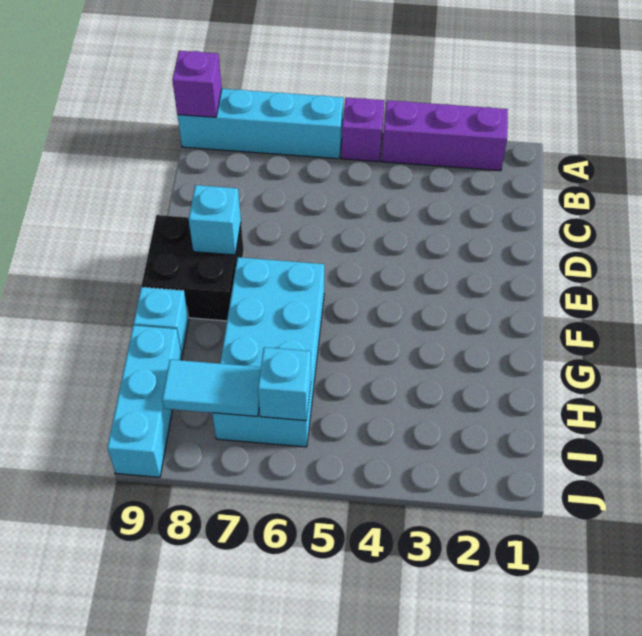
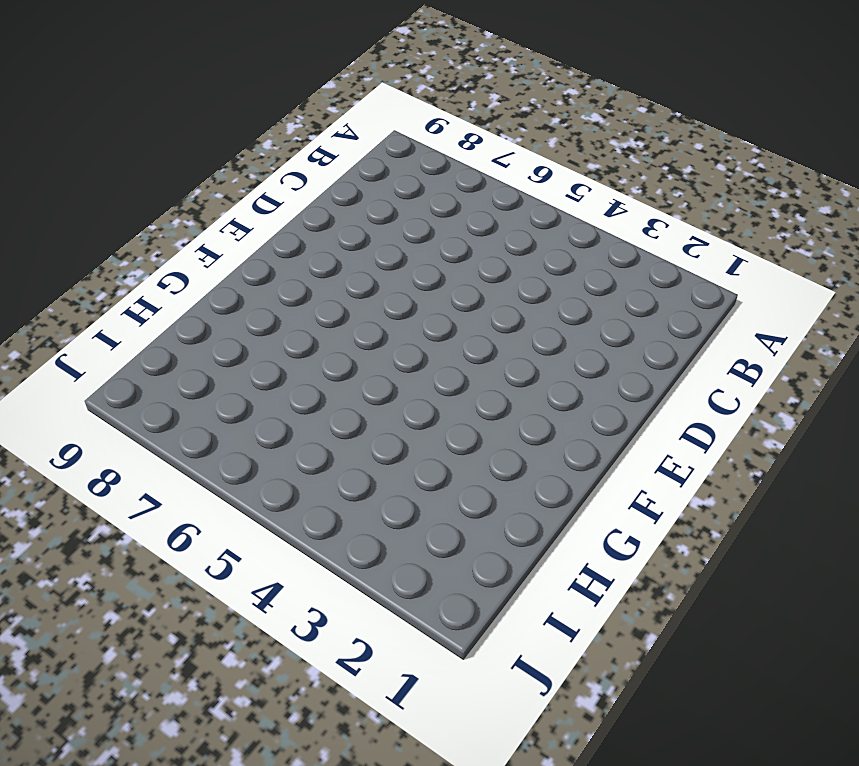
none -> purple 1x3 brick [382,100,508,171]
none -> purple 1x1 brick [341,97,384,162]

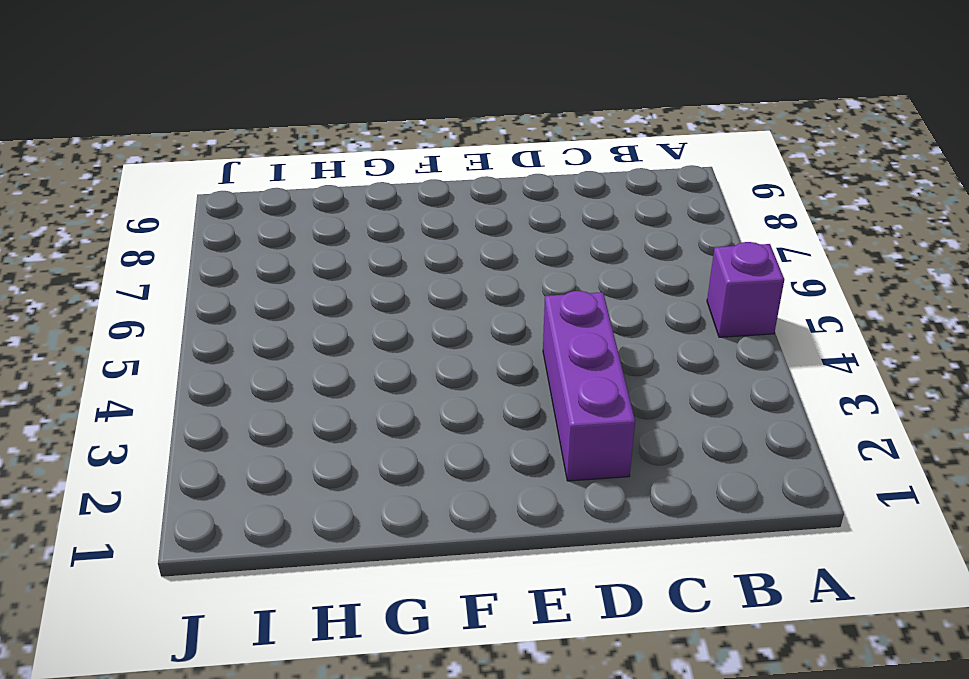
purple 1x3 brick [543,291,635,481] -> purple 1x3 brick moved to [382,100,508,171]
none -> cyan 1x4 brick [177,89,344,159]
none -> black 2x2 brick [142,215,244,321]

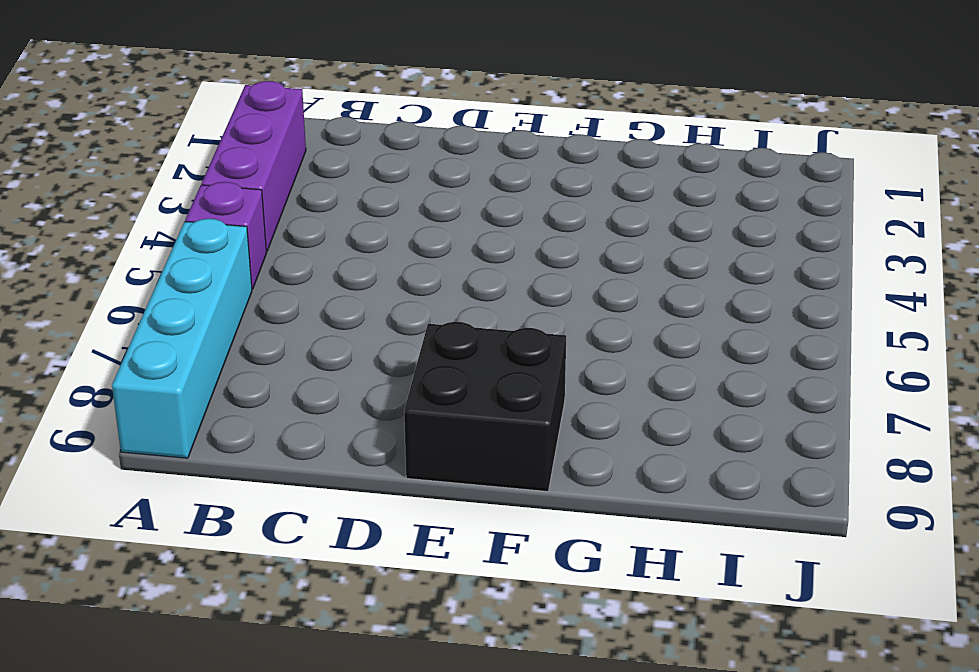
none -> cyan 2x4 brick [212,257,324,447]
none -> cyan 1x1 brick [134,287,189,354]

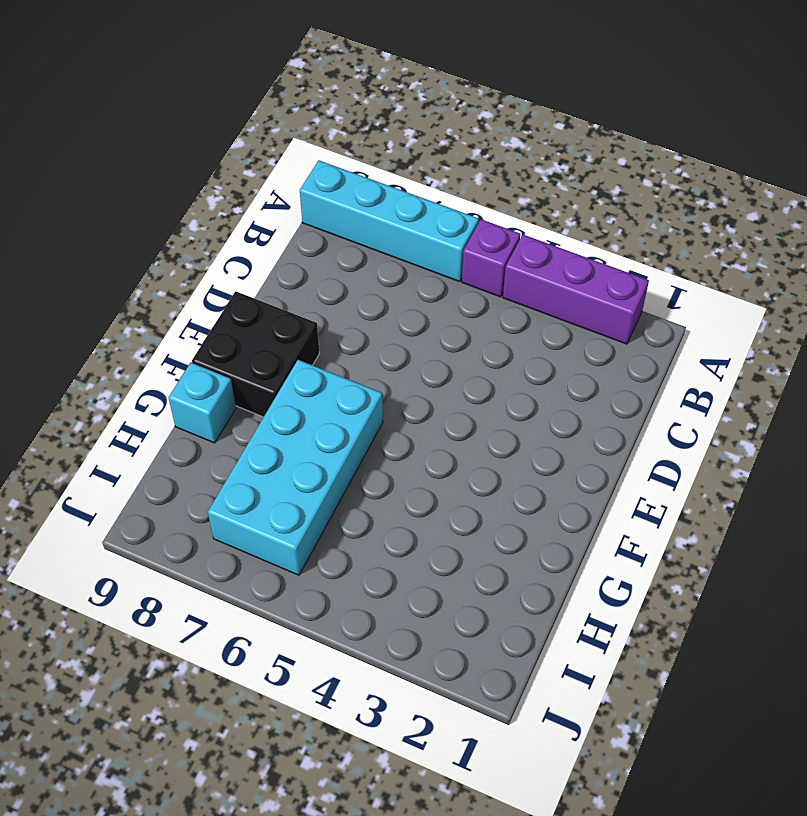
none -> cyan 1x3 brick [107,325,182,477]
none -> purple 1x1 brick [172,51,222,117]

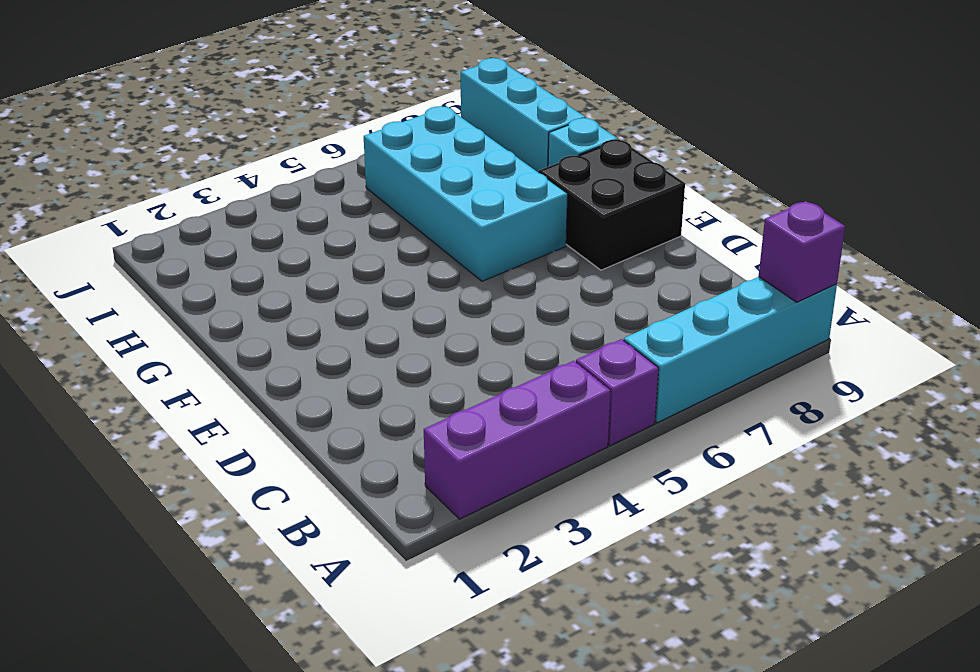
none -> cyan 1x1 brick [189,185,241,255]
none -> cyan 1x1 brick [258,347,311,421]

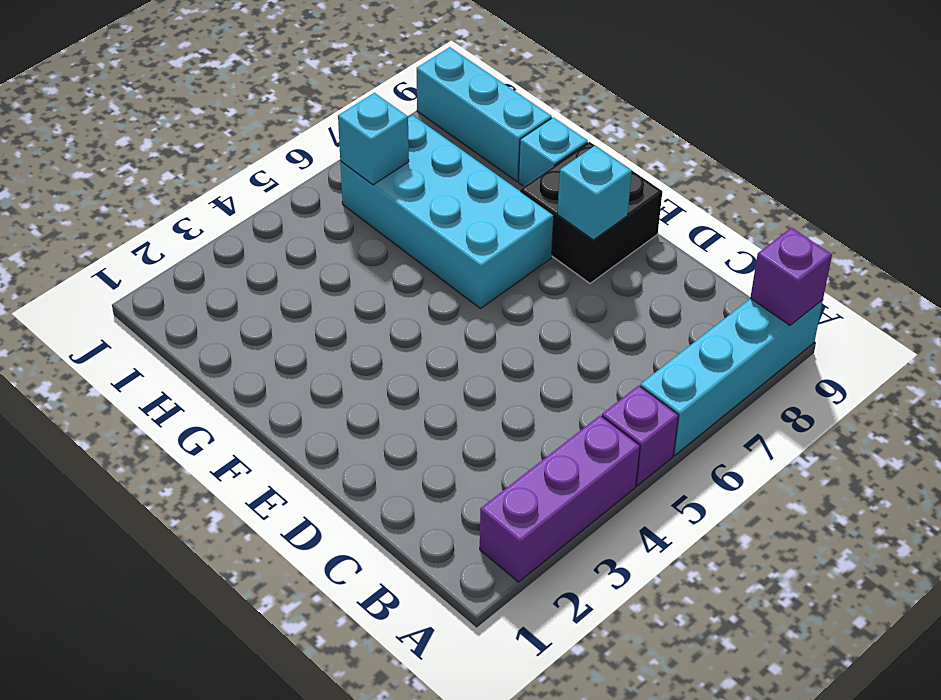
none -> cyan 1x2 tile [162,360,261,417]

